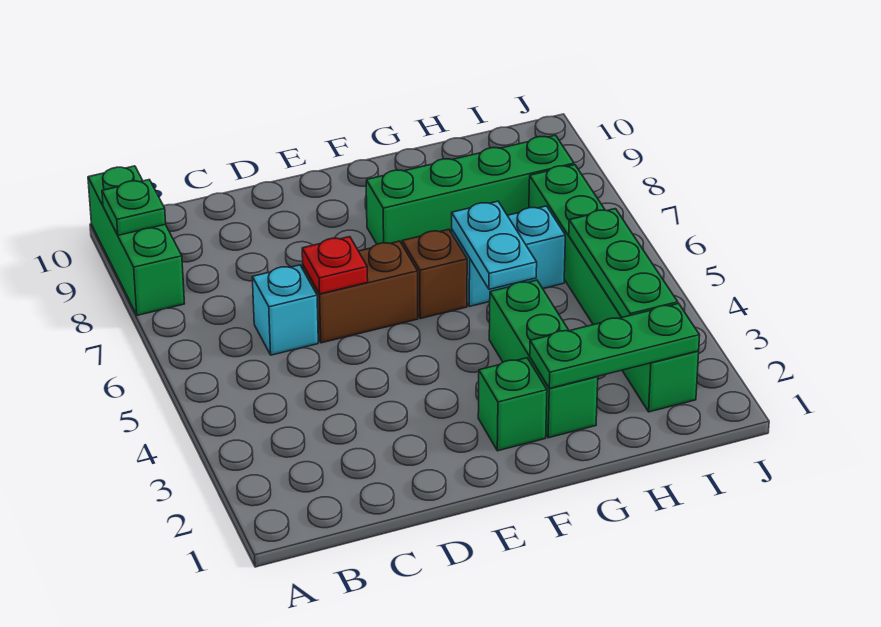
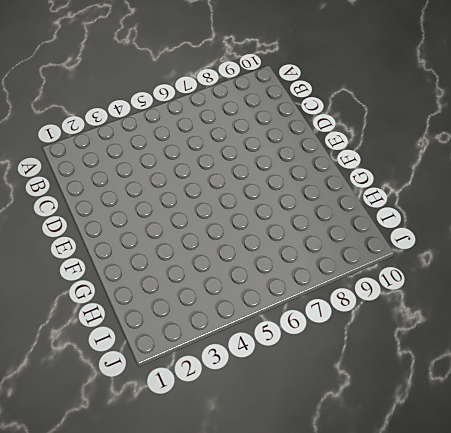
none -> green 1x3 brick [88,166,185,315]
none -> cyan 1x1 brick [252,265,318,355]
none -> brown 1x2 brick [303,241,418,343]

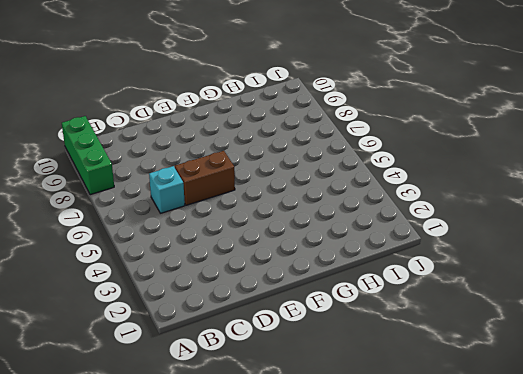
none -> green 1x1 brick [478,358,547,451]
none -> brown 1x1 brick [402,229,467,319]
none -> green 1x4 brick [366,135,574,244]

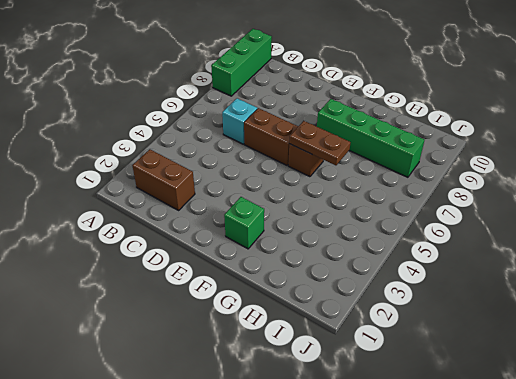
brown 1x2 brick [132,149,195,210] -> none
brown 1x2 plate [289,121,350,165] -> cyan 1x2 plate [452,201,537,289]
none -> green 1x3 brick [489,280,598,438]
none -> cyan 1x2 brick [452,206,565,306]
none -> green 1x6 brick [529,165,699,412]

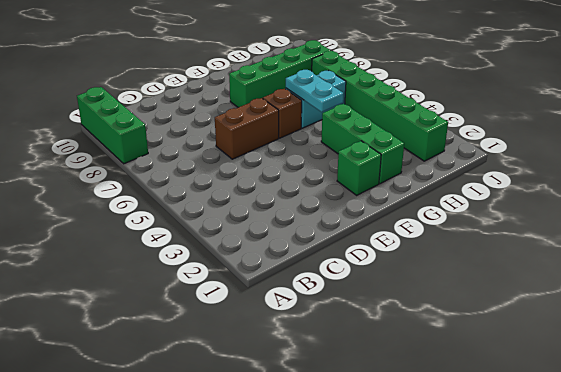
none -> cyan 1x1 brick [252,265,318,355]
none -> green 1x1 plate [102,180,166,235]
none -> red 1x1 plate [302,237,368,294]

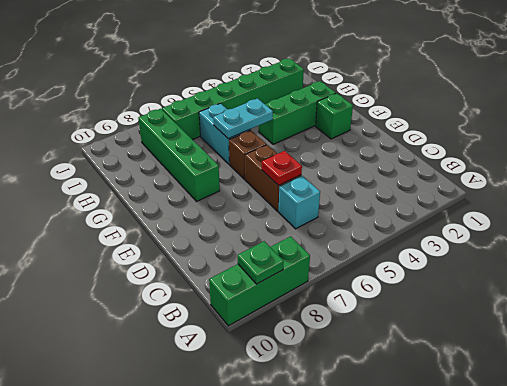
none -> green 1x3 plate [530,303,700,388]
none -> green 1x3 plate [569,209,678,318]

